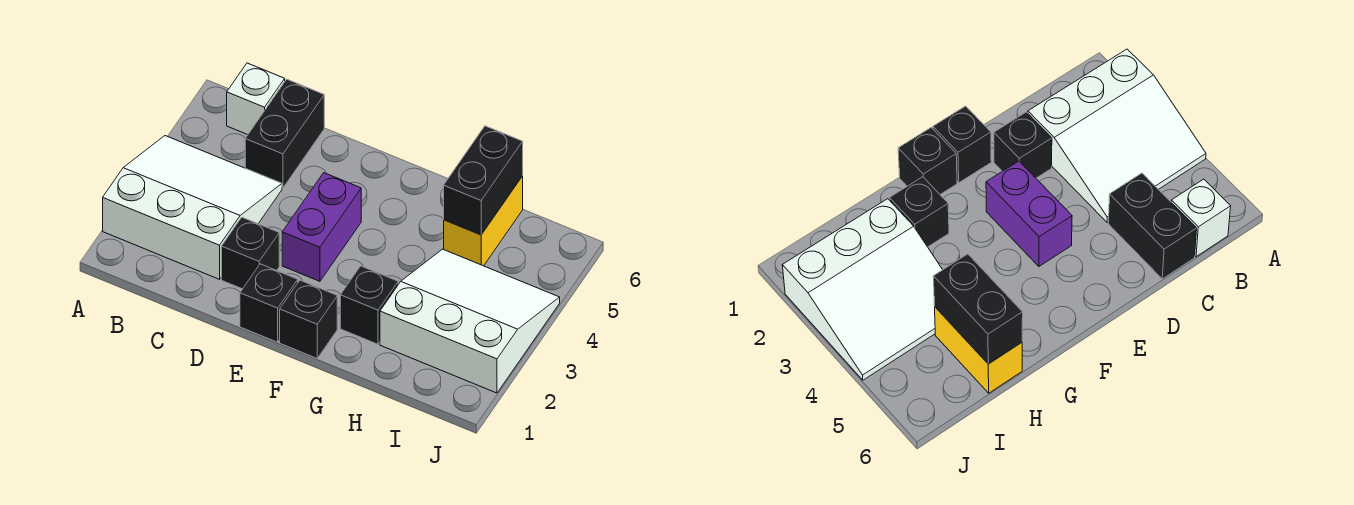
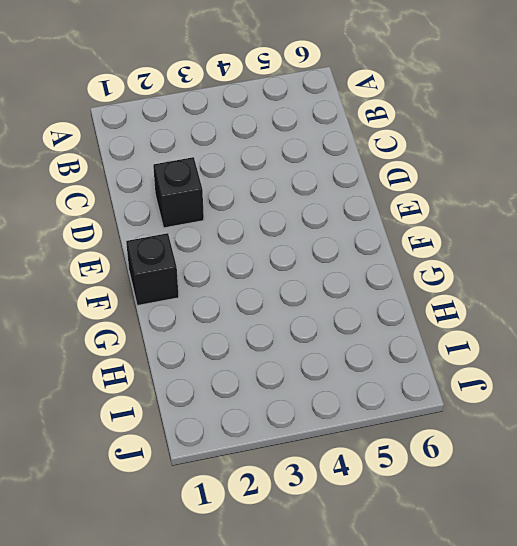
none -> white 3x3 slope [103,136,282,279]
none -> white 1x1 brick [227,63,285,135]

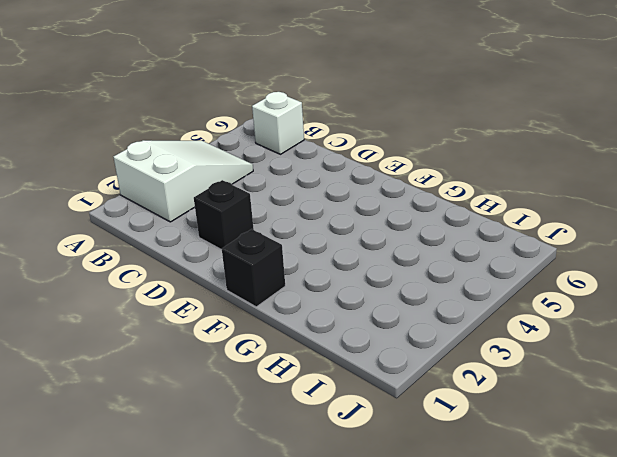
white 2x3 slope [114,140,253,222] -> white 3x3 slope [103,136,282,279]
none -> black 1x2 brick [245,79,324,188]
none -> black 1x1 brick [240,264,298,342]

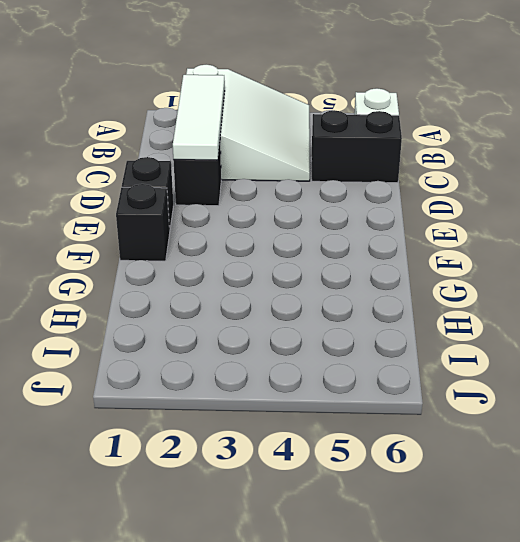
white 1x3 tile [173,75,225,160] -> none
none -> purple 1x2 brick [282,173,361,281]
none -> black 1x1 brick [340,266,398,344]

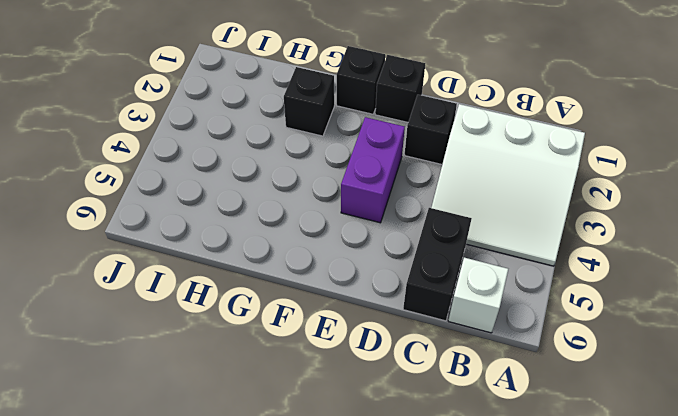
none -> white 3x3 slope [380,249,560,393]
none -> yellow 1x2 brick [444,176,523,266]

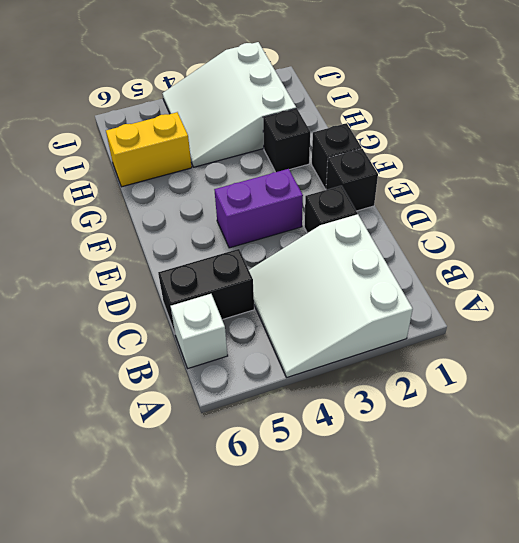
none -> black 1x2 brick [444,126,523,235]

